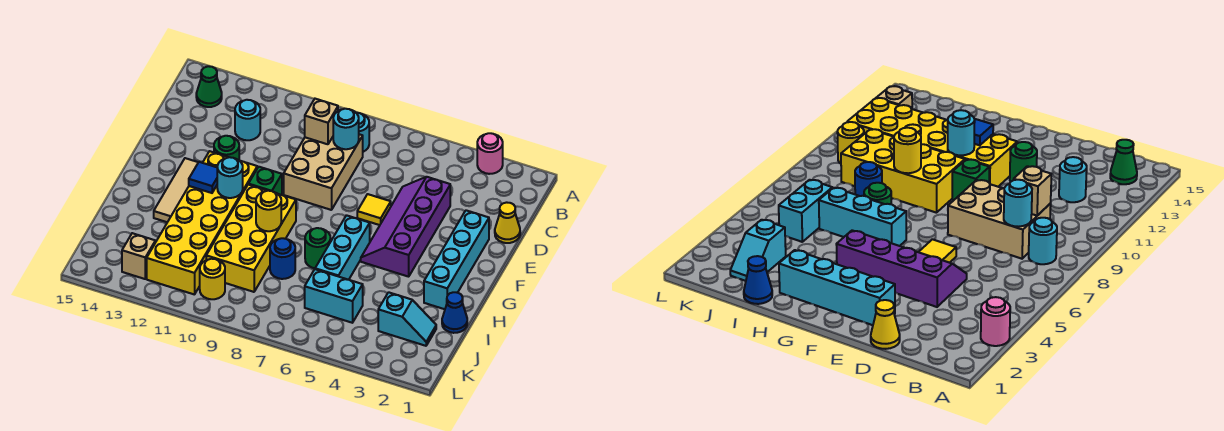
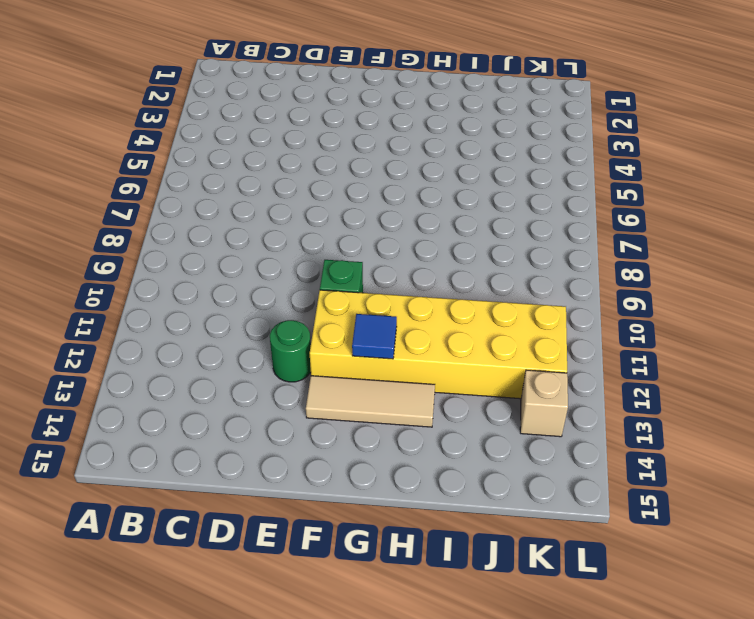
none -> pink 1x1 round brick [477,133,503,174]
none -> cyan 1x1 round brick [357,113,369,152]
none -> green 1x1 cone [196,66,222,107]

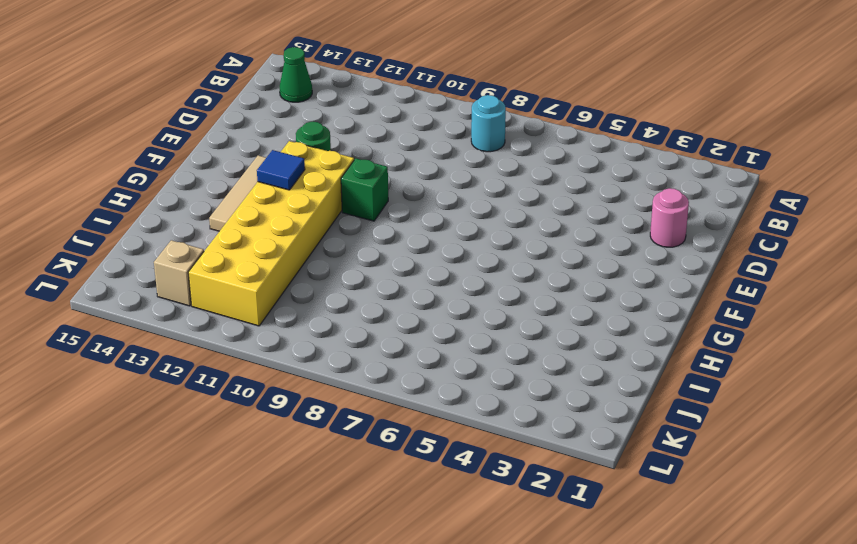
pink 1x1 round brick [650,188,689,247] -> pink 1x1 round brick moved to [477,133,503,174]
none -> tan 2x3 brick [284,134,363,210]
none -> cyan 1x1 round brick [235,100,260,140]
none -> yellow 1x1 cone [495,202,520,243]

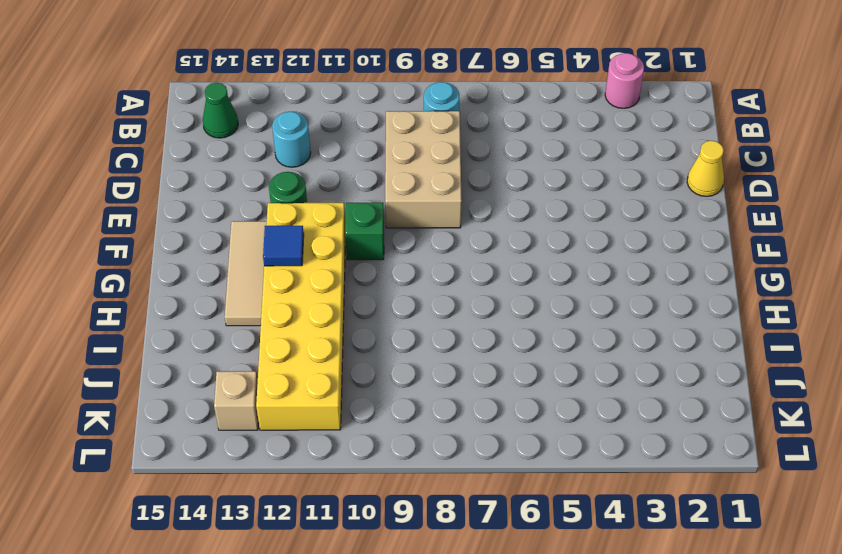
none -> purple 2x4 slope [361,177,450,277]
none -> cyan 1x4 brick [424,210,489,309]
none -> yellow 1x1 tile [357,194,391,225]

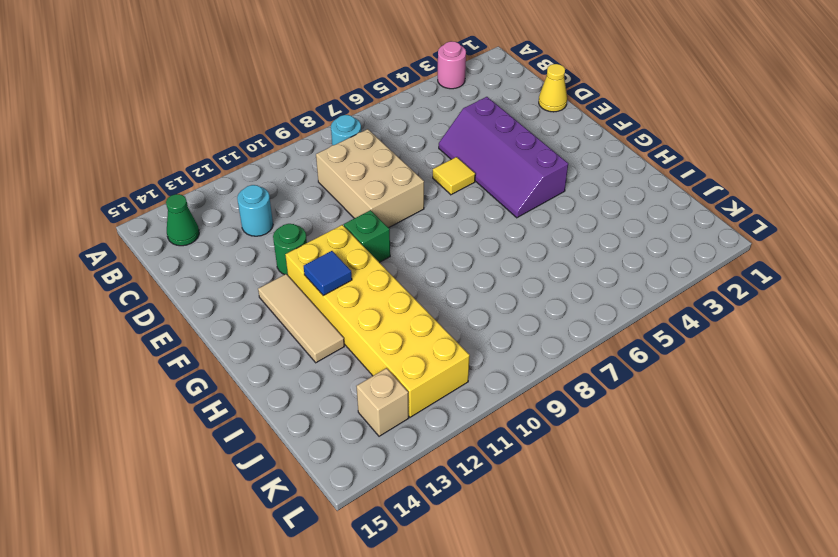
none -> cyan 1x4 brick [424,210,489,309]
none -> cyan 1x3 brick [315,215,370,280]
none -> yellow 2x4 brick [206,185,296,292]

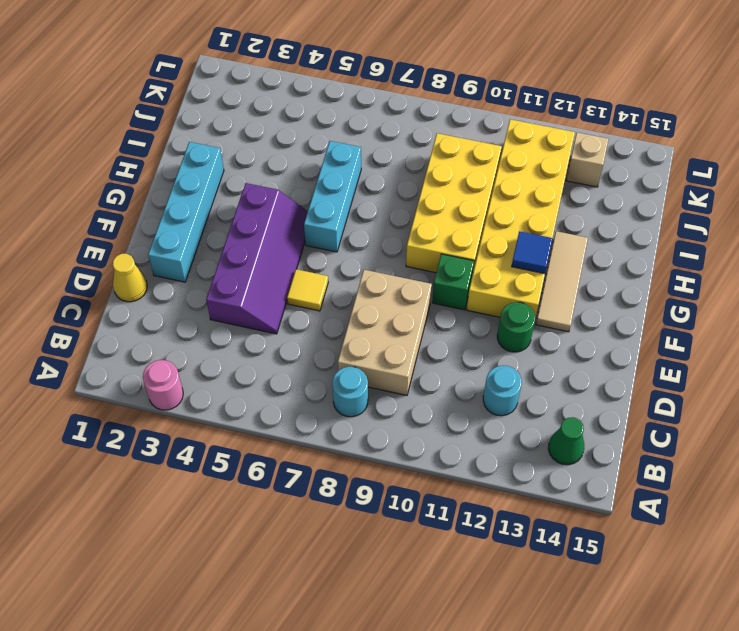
none -> green 1x1 round brick [305,228,331,268]
none -> blue 1x1 cone [442,292,467,333]
none -> blue 1x1 round brick [270,238,295,279]

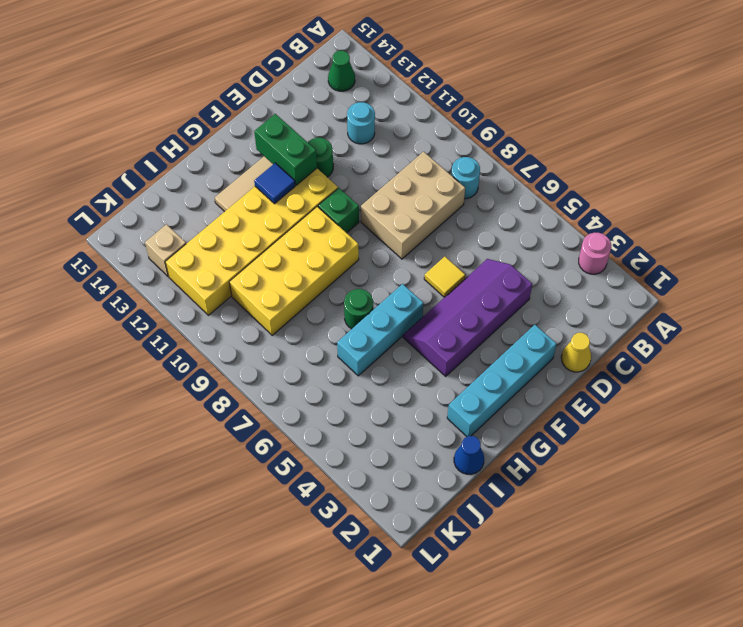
green 1x2 brick [254,114,317,185] -> none
none -> blue 1x1 round brick [270,238,295,279]
none -> cyan 1x2 slope [378,292,436,346]
none -> cyan 1x2 brick [305,269,363,323]

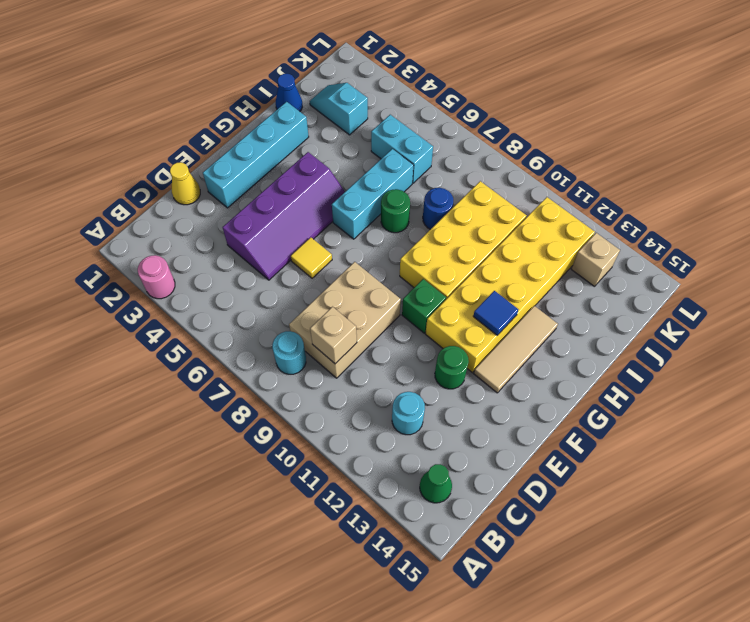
none -> yellow 1x1 round brick [200,259,225,299]
none -> cyan 1x1 round brick [333,109,359,149]
none -> cyan 1x1 round brick [217,157,243,198]

